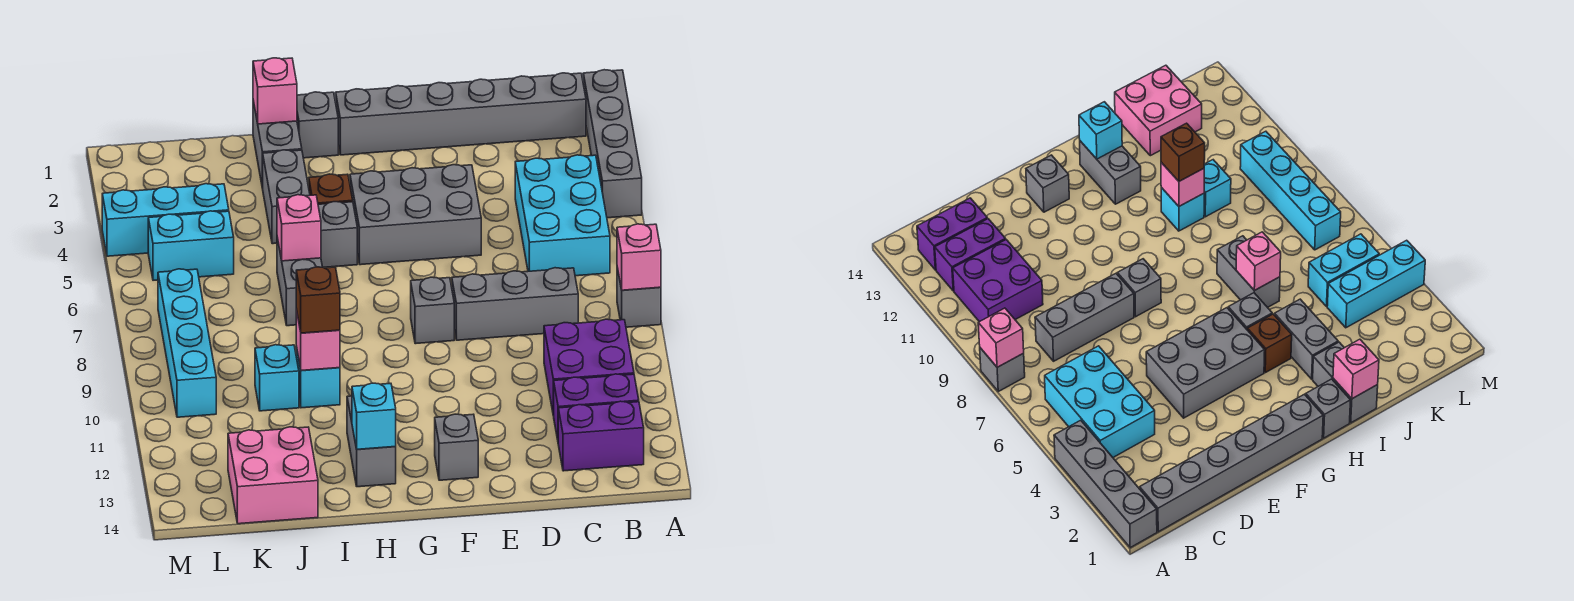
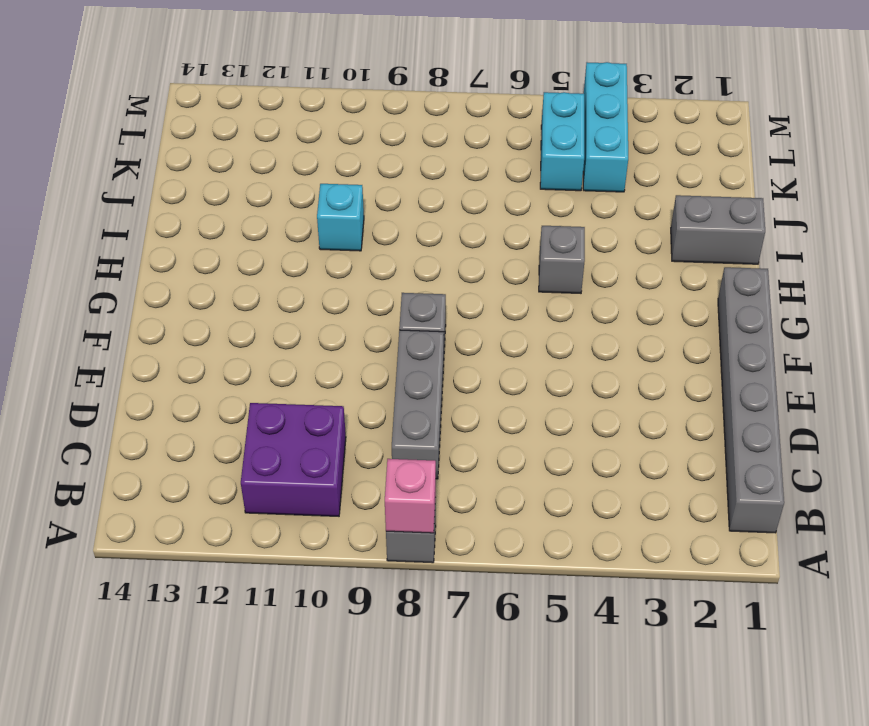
none -> grey 1x4 brick [583,70,642,218]
none -> cyan 2x3 brick [515,155,610,276]
none -> purple 1x2 brick [554,374,639,440]
none -> purple 1x2 brick [558,401,644,471]

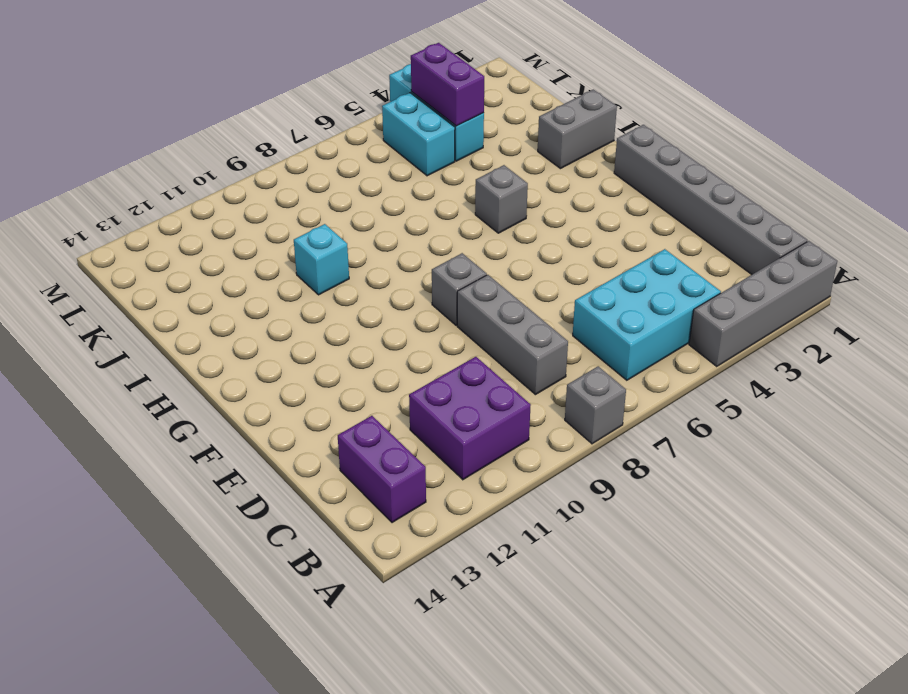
purple 1x2 brick [411,43,484,126] -> purple 1x2 brick moved to [554,374,639,440]
none -> grey 2x3 brick [350,165,481,265]
none -> grey 1x1 brick [435,414,478,480]
none -> grey 1x1 brick [297,92,338,158]
none -> brown 1x1 brick [309,174,353,204]

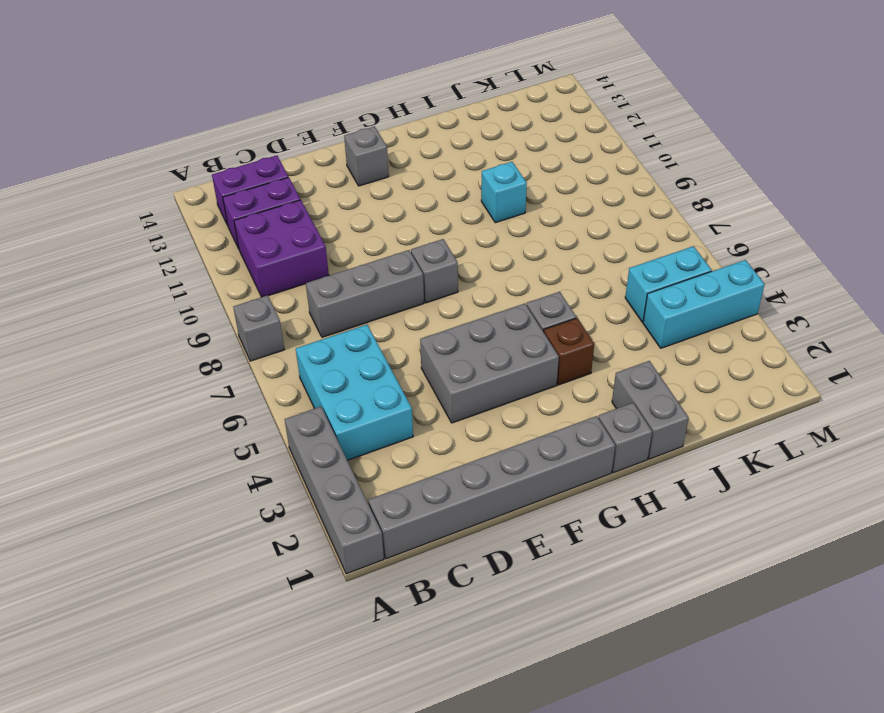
none -> grey 1x2 brick [347,396,396,487]
none -> grey 1x2 brick [263,150,310,244]
none -> grey 1x2 brick [277,238,322,326]
none -> cyan 1x1 brick [255,345,299,411]

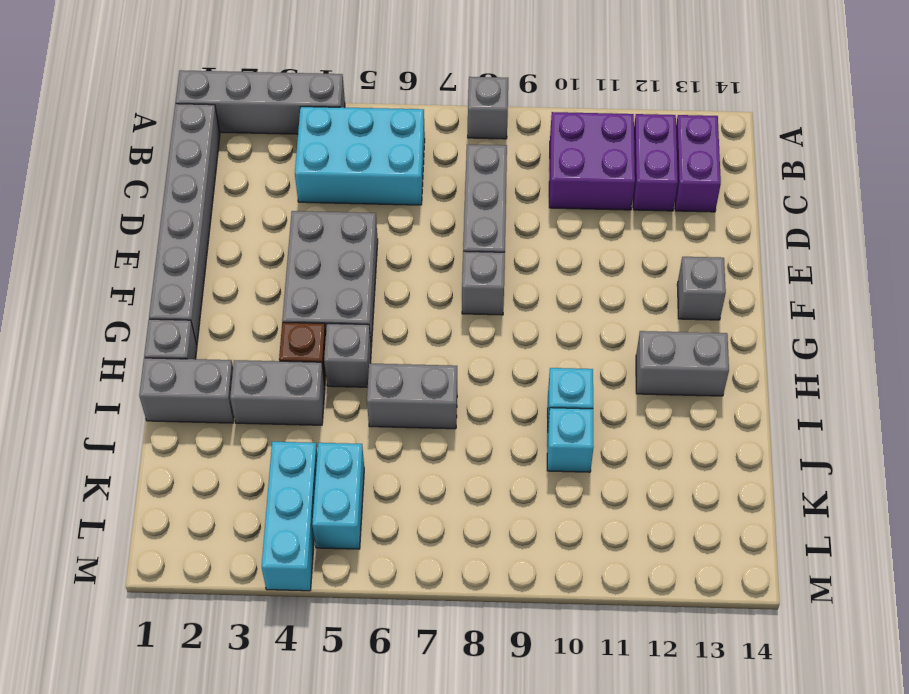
none -> pink 2x2 brick [228,427,318,524]
none -> cyan 1x4 brick [158,269,216,417]
none -> pink 1x1 brick [617,224,661,290]
none -> cyan 1x1 brick [352,383,396,449]

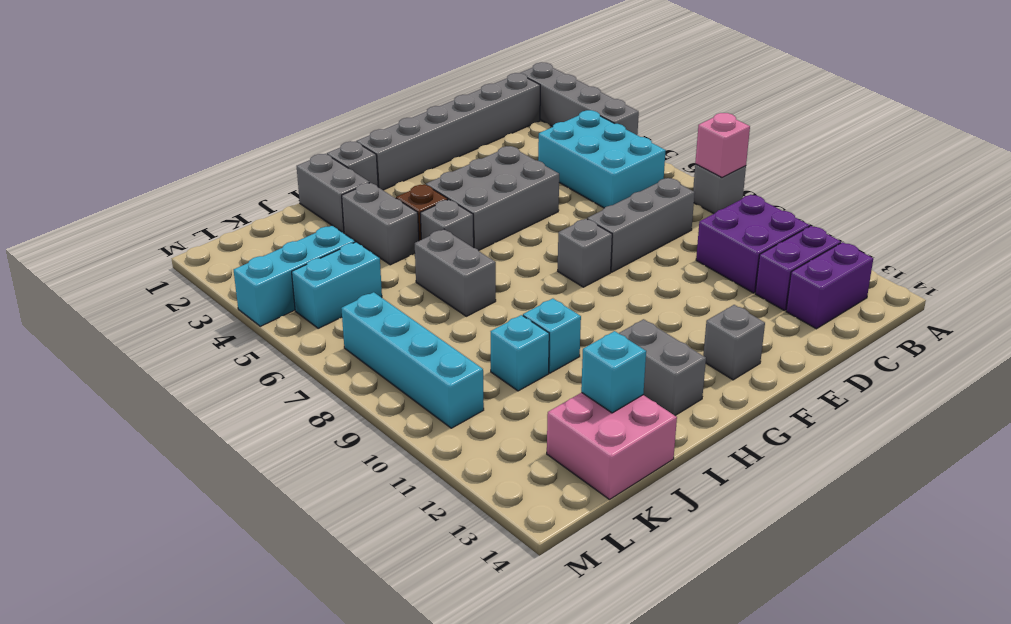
cyan 1x1 brick [581,331,646,413] -> cyan 1x1 brick moved to [352,383,396,449]
none -> pink 1x1 brick [253,58,297,124]
none -> pink 1x1 brick [277,195,321,261]
none -> pink 1x1 brick [296,309,340,370]
none -> brown 1x1 brick [296,267,340,333]

